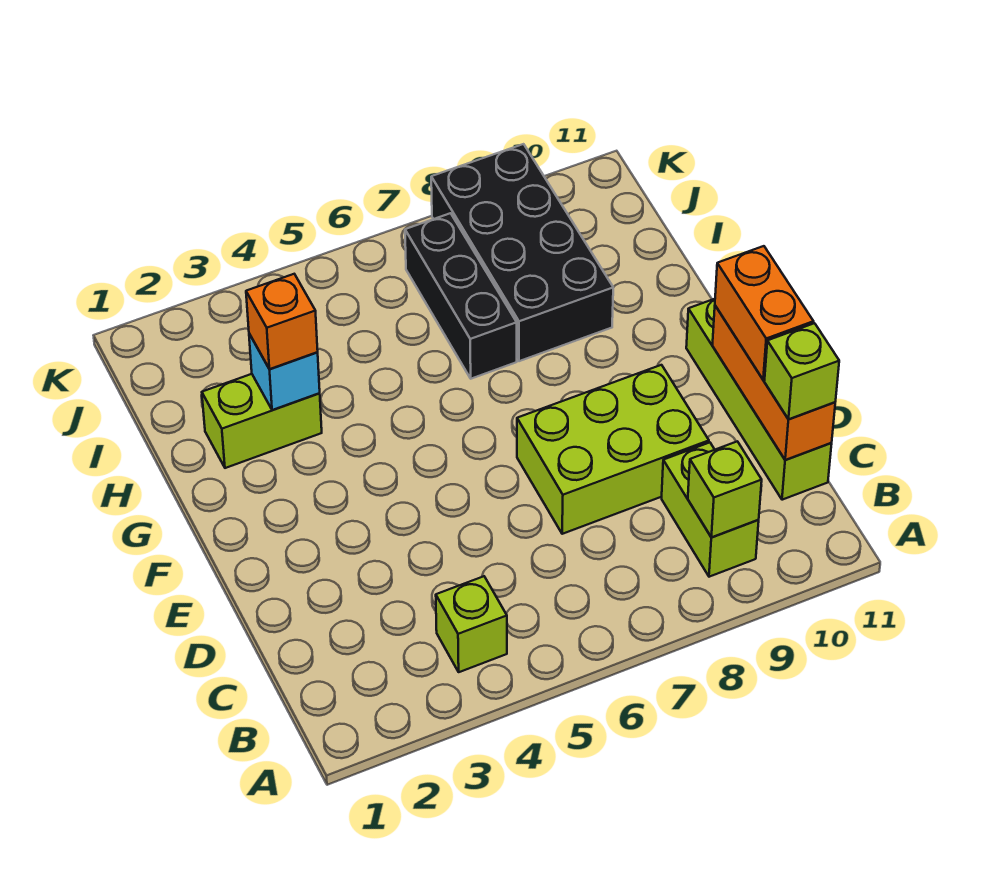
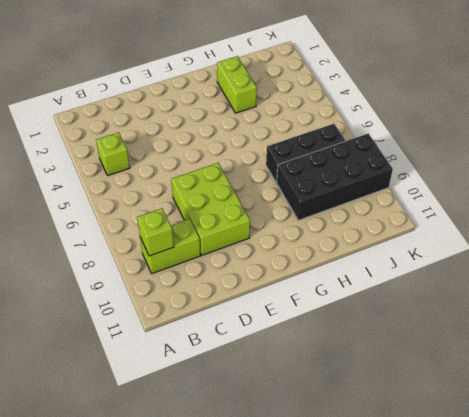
none -> lime 1x4 brick [686,299,832,500]
none -> orange 1x3 brick [712,306,835,460]
none -> cyan 1x1 brick [249,334,320,410]

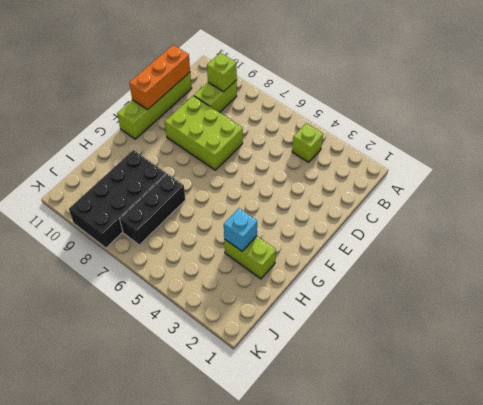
none -> lime 1x1 brick [764,323,839,419]
none -> orange 1x2 brick [715,246,813,380]
none -> orange 1x1 brick [246,274,318,369]

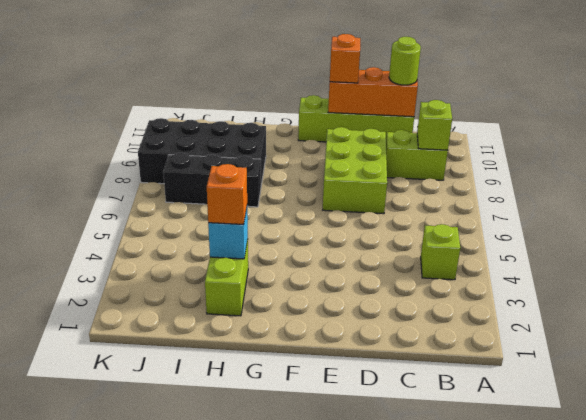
lime 1x1 round brick [389,37,421,85] -> lime 1x1 brick [764,323,839,419]
orange 1x1 brick [330,34,360,83] -> orange 1x2 brick [715,246,813,380]

